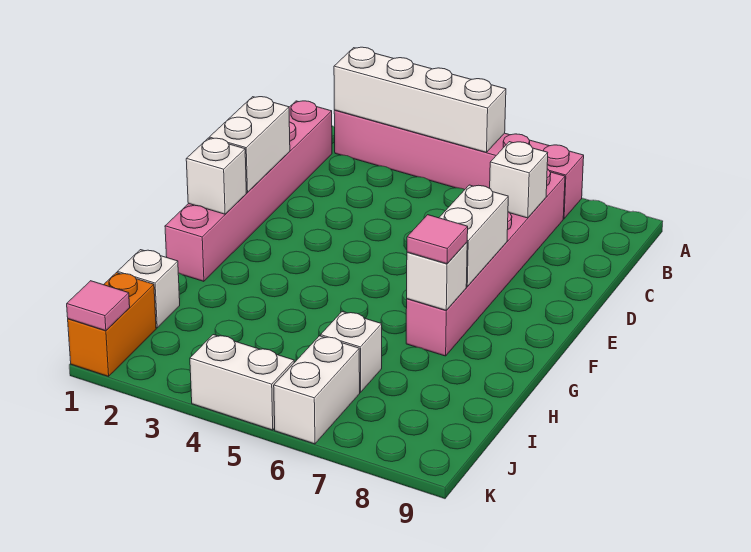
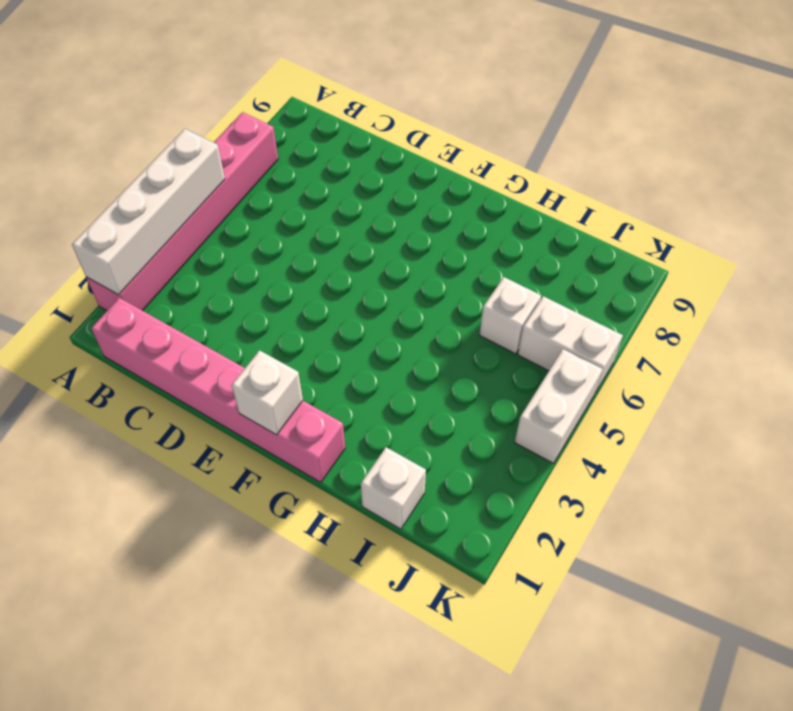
none -> pink 1x6 brick [406,169,565,356]
none -> orange 1x2 brick [68,273,156,376]
none -> white 1x1 brick [490,142,548,218]

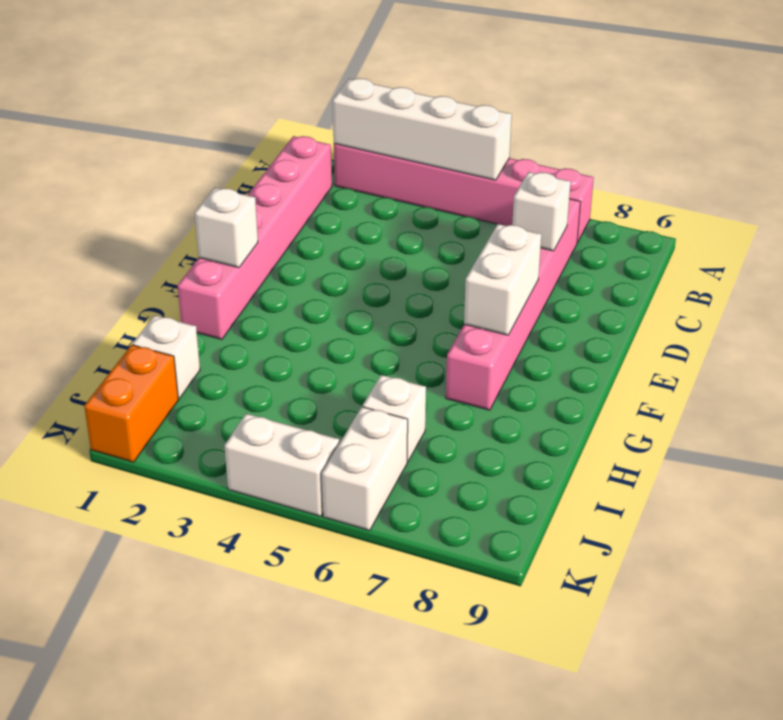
none -> white 1x2 brick [209,97,290,192]
none -> white 1x1 brick [407,242,467,310]
none -> pink 1x1 tile [67,281,130,331]

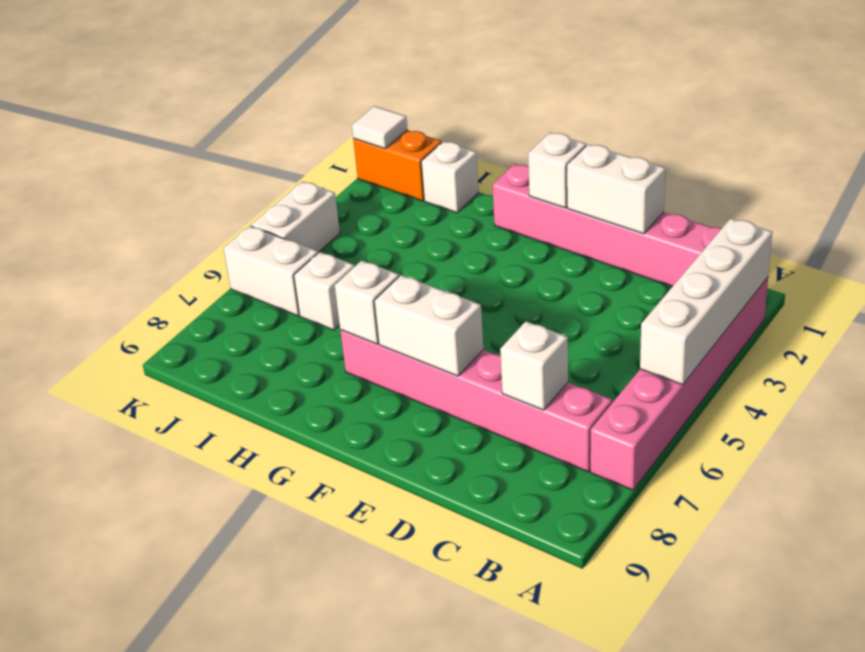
white 1x1 tile [352,106,407,149] -> pink 1x1 tile [67,281,130,331]
none -> pink 1x1 tile [407,215,468,264]

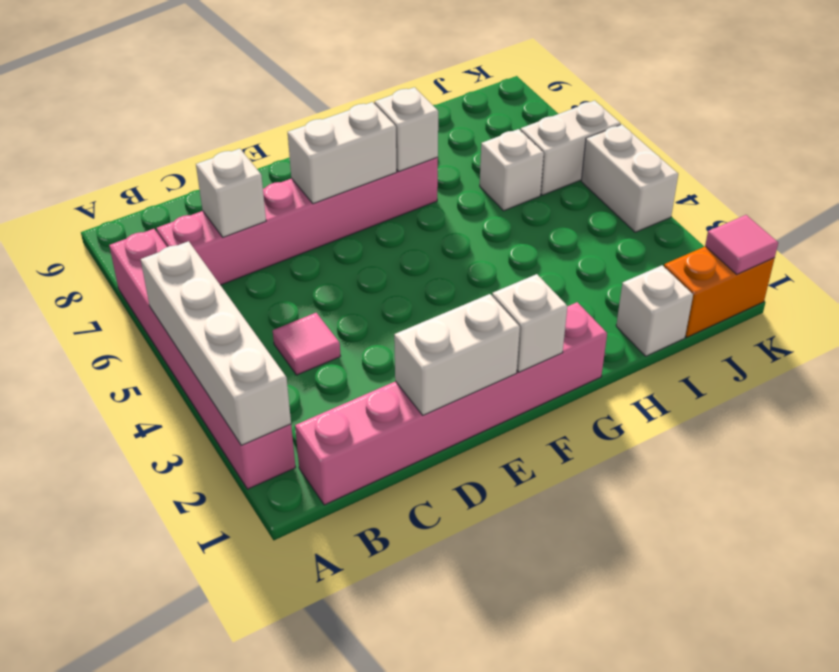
pink 1x1 tile [273,313,340,375] -> pink 1x1 tile moved to [407,215,468,264]

